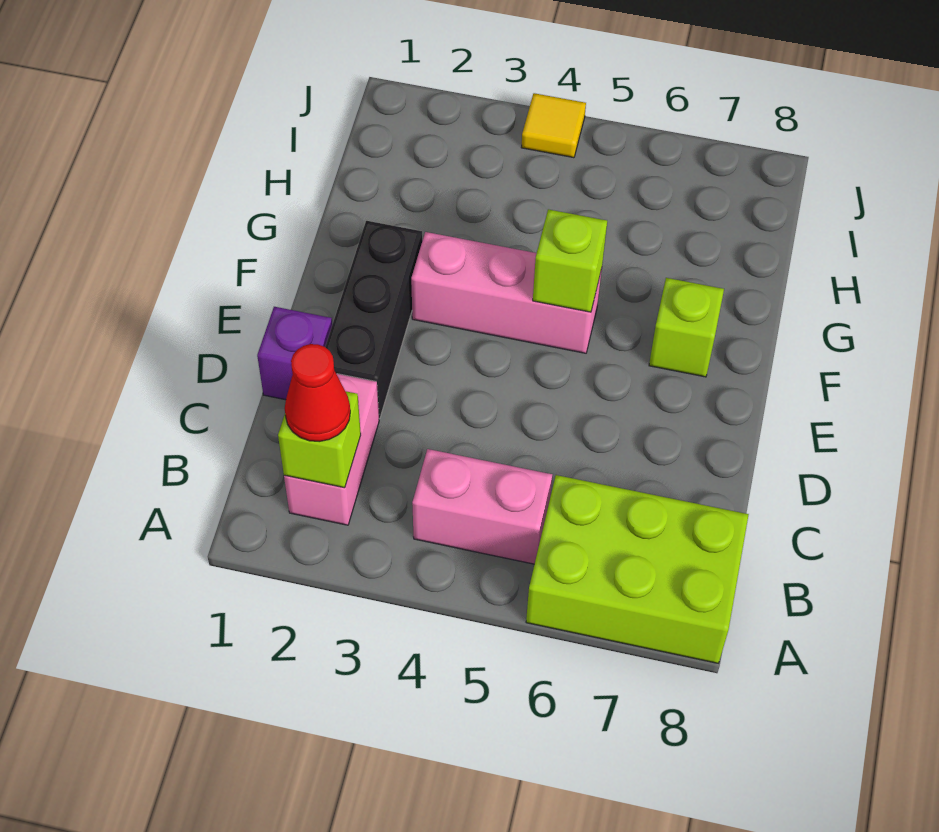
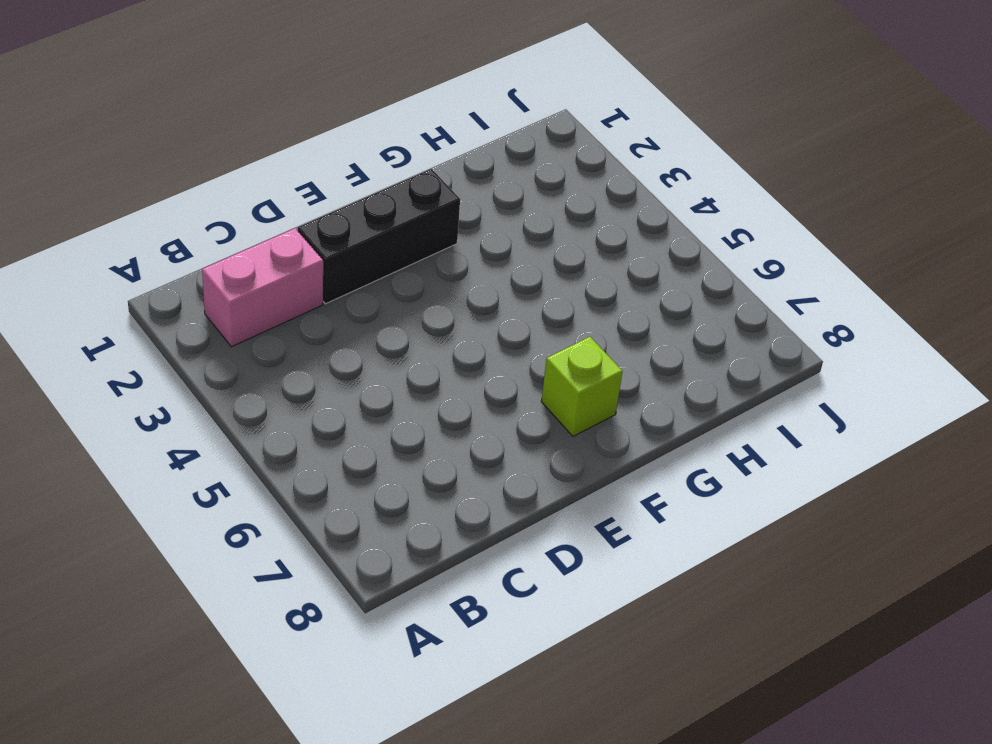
none -> lime 2x3 brick [526,475,749,663]
none -> pink 1x2 brick [412,449,552,564]

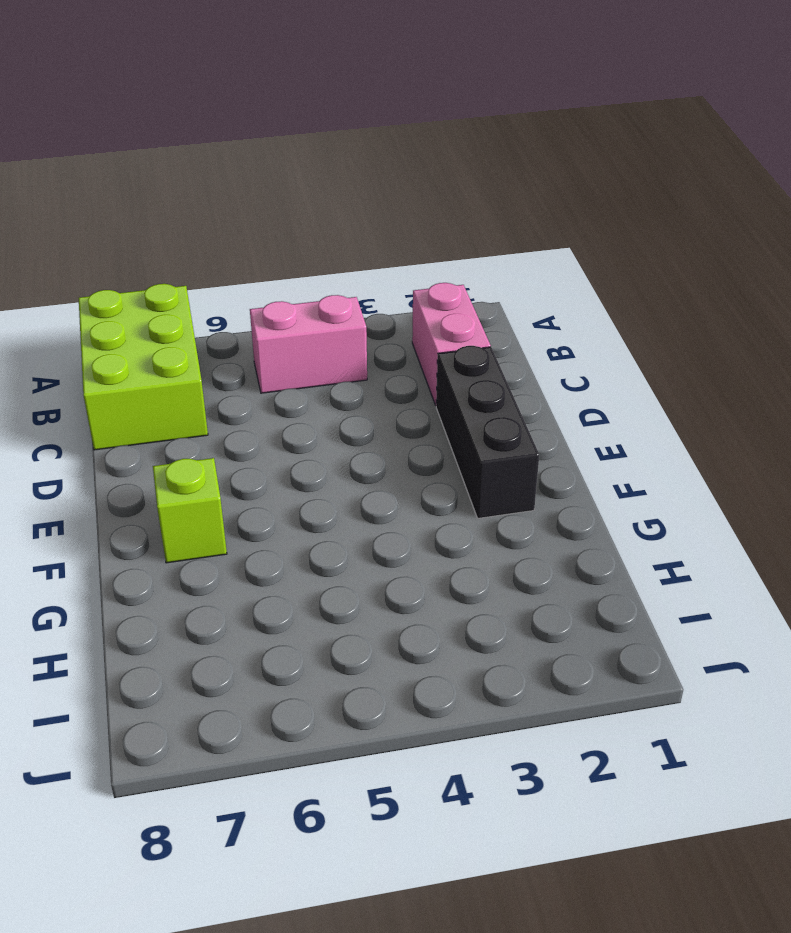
lime 2x3 brick [79,284,208,450] -> lime 2x3 brick turned to [526,475,749,663]
none -> purple 1x1 brick [257,307,332,400]
none -> pink 1x3 brick [411,232,602,353]

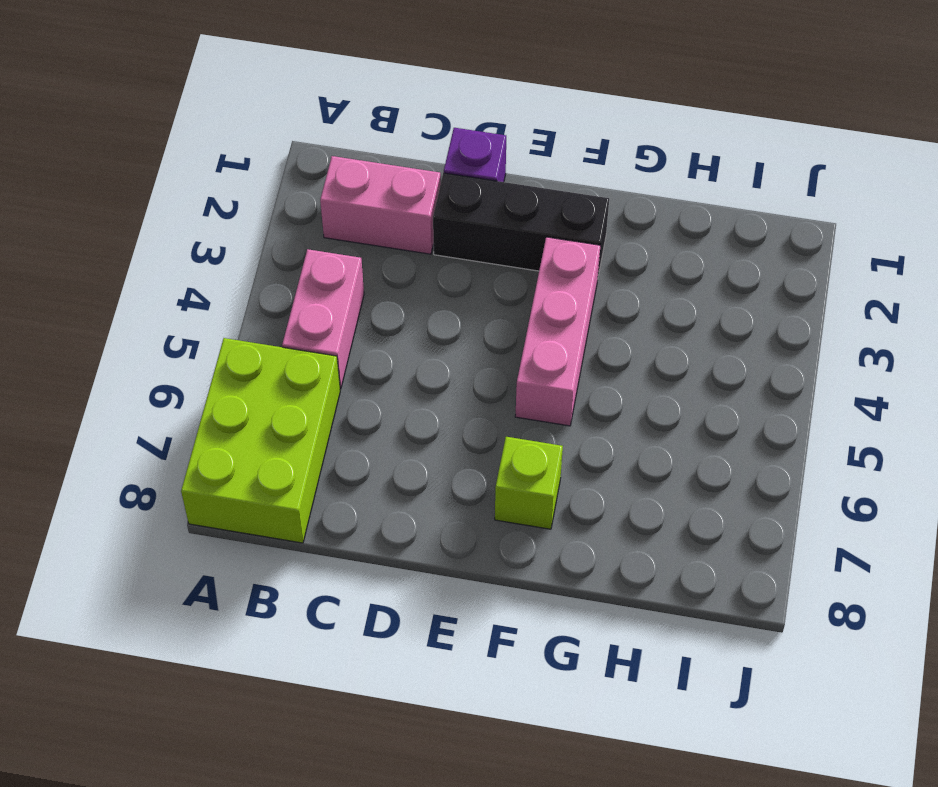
none -> yellow 1x1 tile [521,93,586,158]
none -> lime 1x1 brick [278,391,361,488]

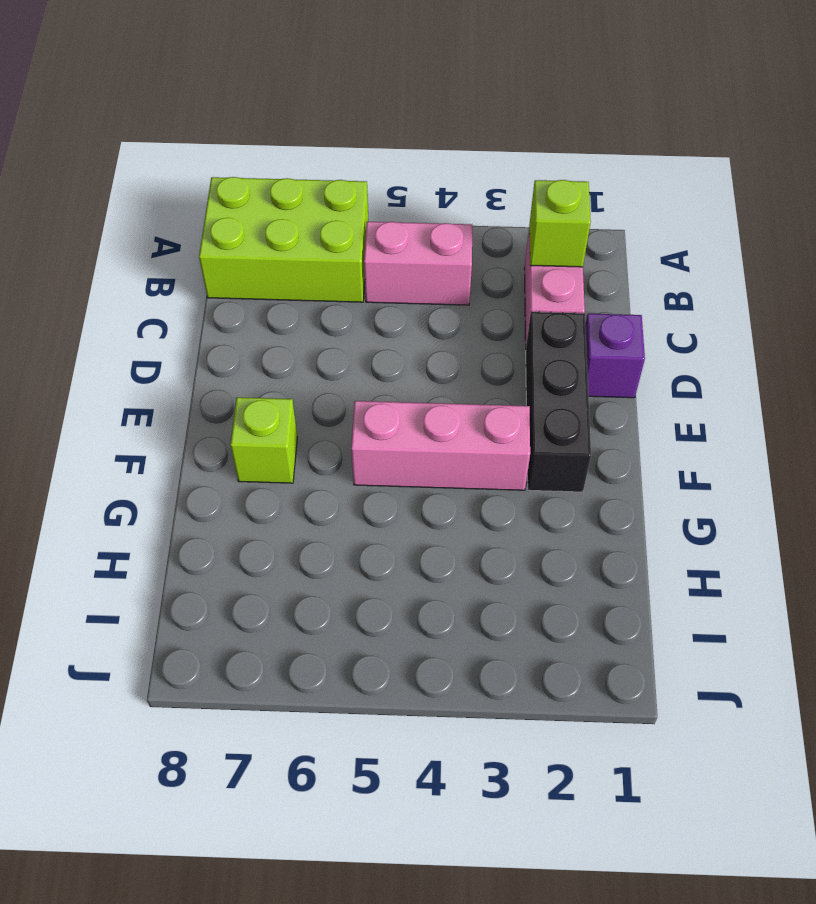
none -> yellow 1x1 tile [521,93,586,158]
none -> lime 1x1 brick [533,209,607,312]

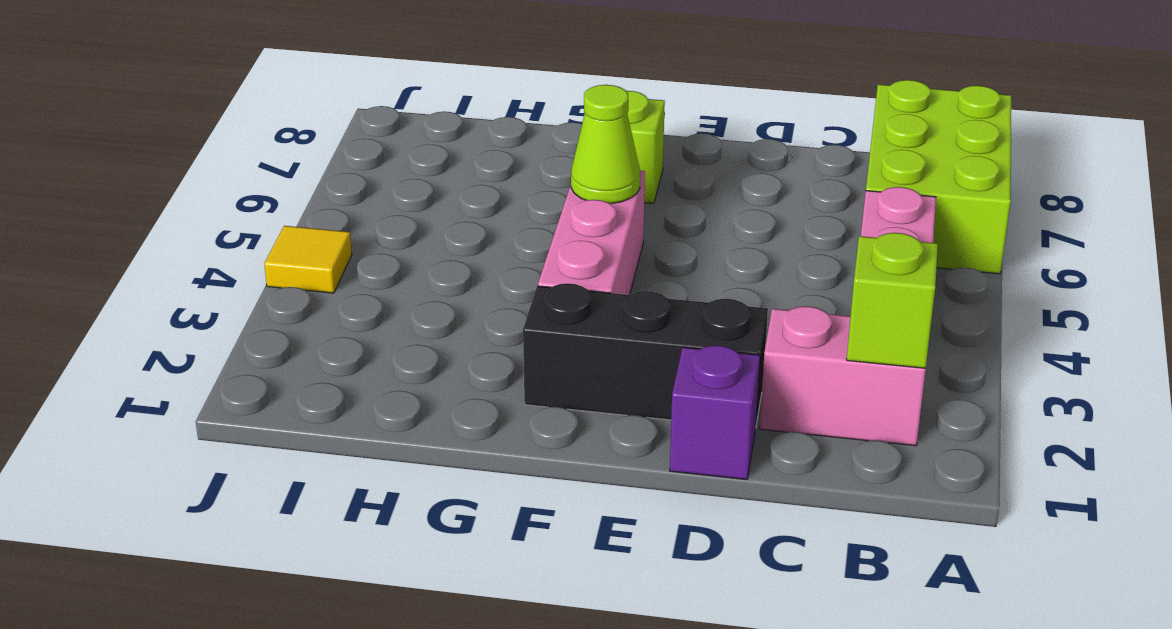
lime 1x1 cone [571,85,640,204] -> lime 1x1 brick [533,209,607,312]
none -> red 1x1 cone [285,344,350,442]

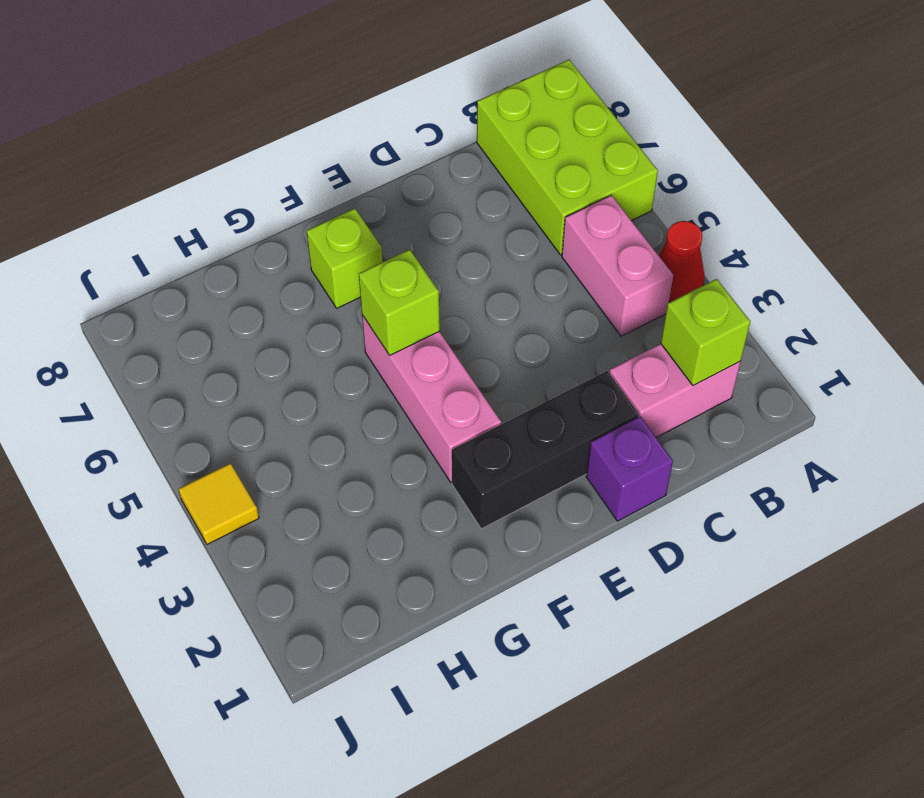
red 1x1 cone [659,221,705,302] -> red 1x1 cone moved to [285,344,350,442]

